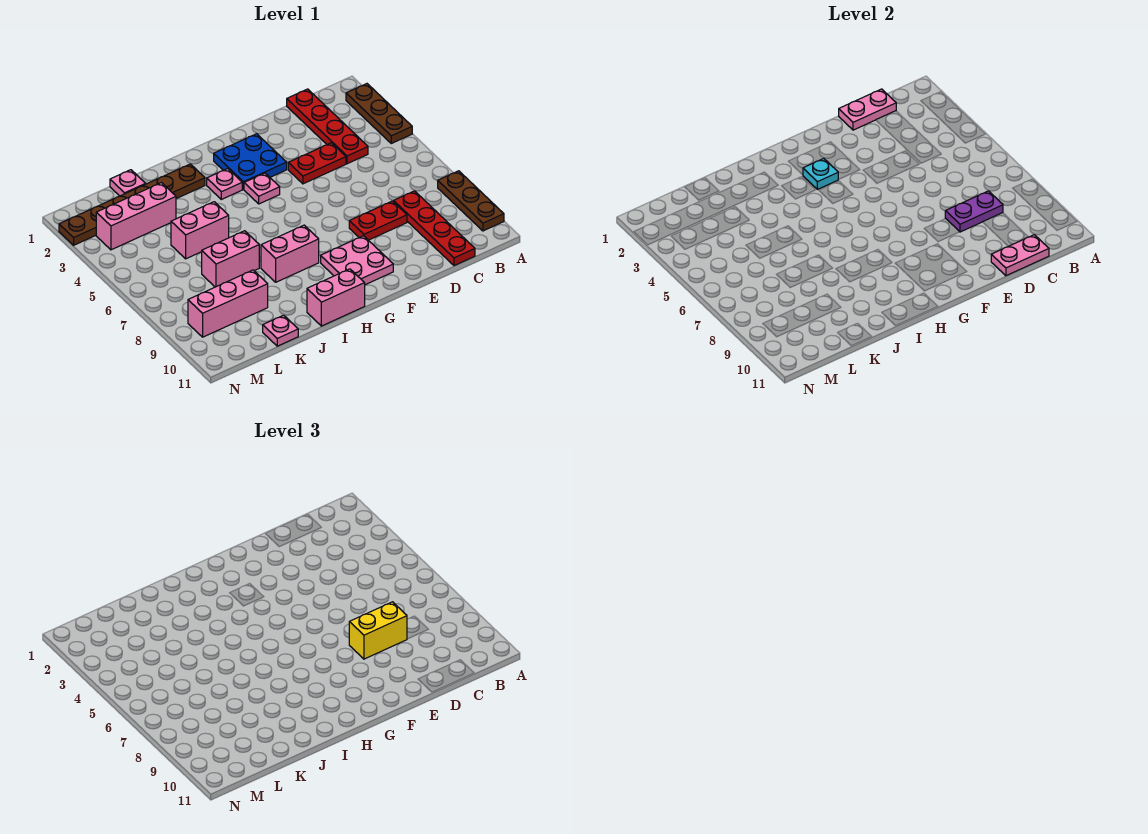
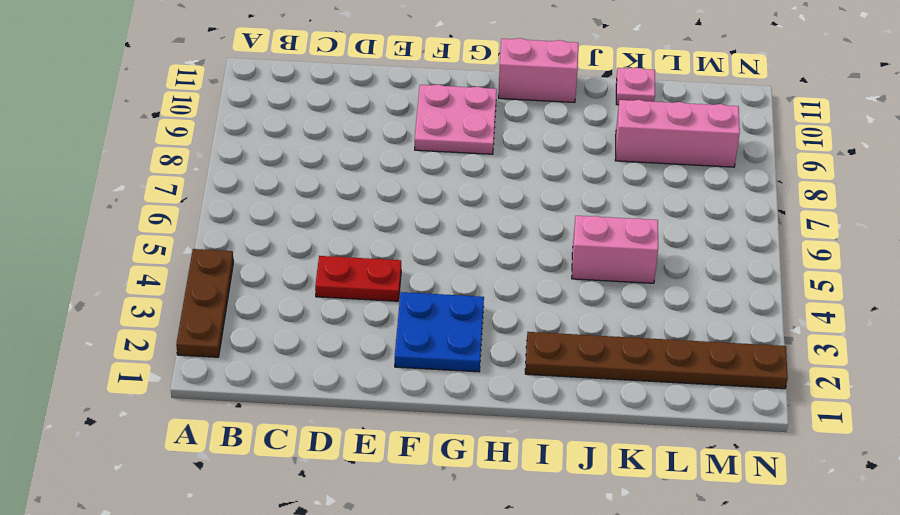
none -> brown 1x3 plate [438,171,504,231]
none -> red 1x4 plate [287,89,368,164]
none -> red 1x4 plate [394,191,475,266]

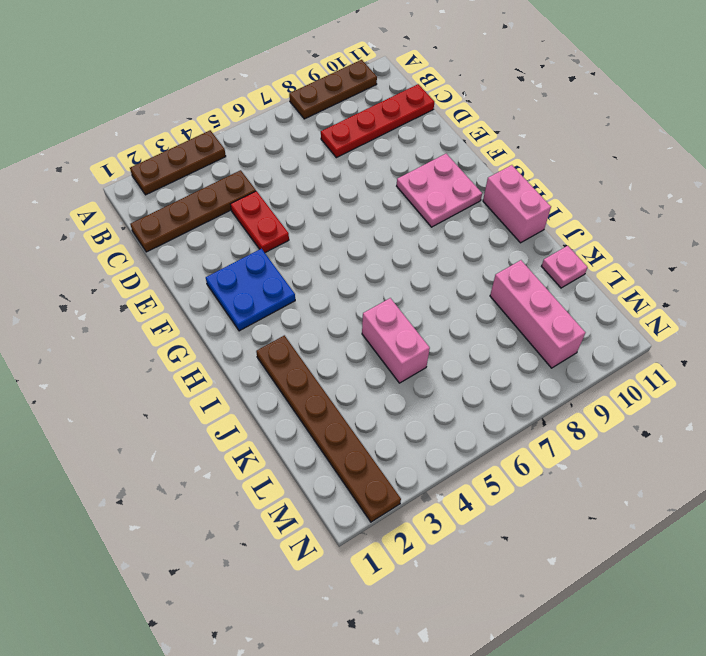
brown 1x4 plate [130,170,256,252] -> red 1x4 plate [287,89,368,164]
none -> red 1x2 plate [349,201,407,240]
none -> pink 1x1 plate [244,173,280,204]
none -> pink 1x1 plate [207,169,242,199]

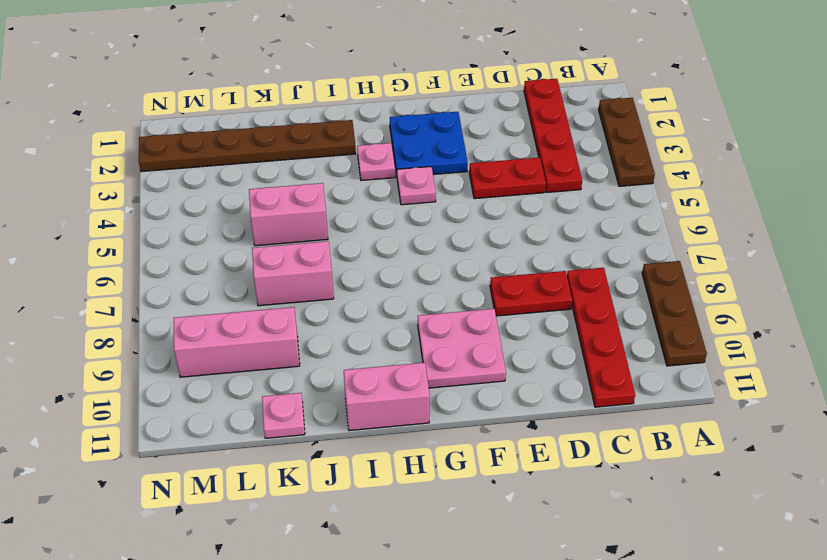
none -> pink 1x2 brick [261,225,319,282]
none -> pink 1x1 plate [110,170,146,196]
none -> pink 1x3 brick [96,183,176,250]

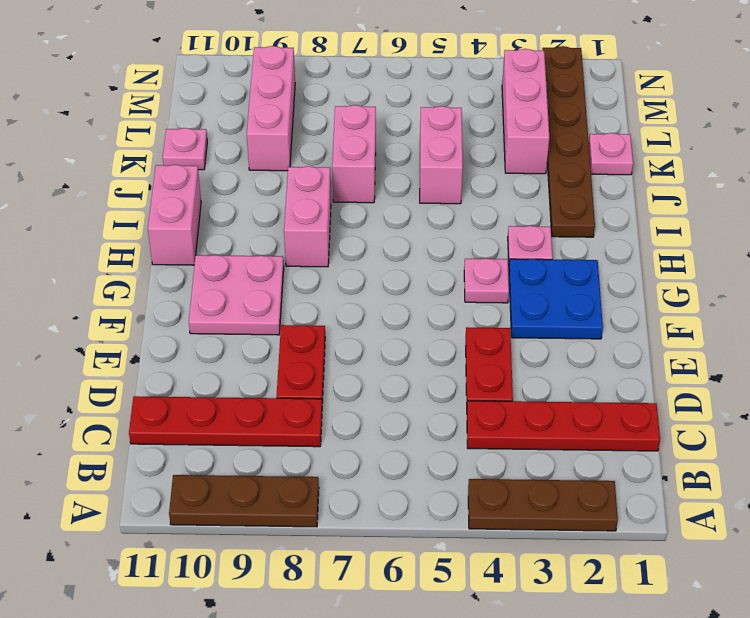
none -> pink 1x2 plate [839,89,896,130]
none -> purple 1x2 plate [945,191,1003,232]
none -> pink 1x2 plate [991,235,1049,276]

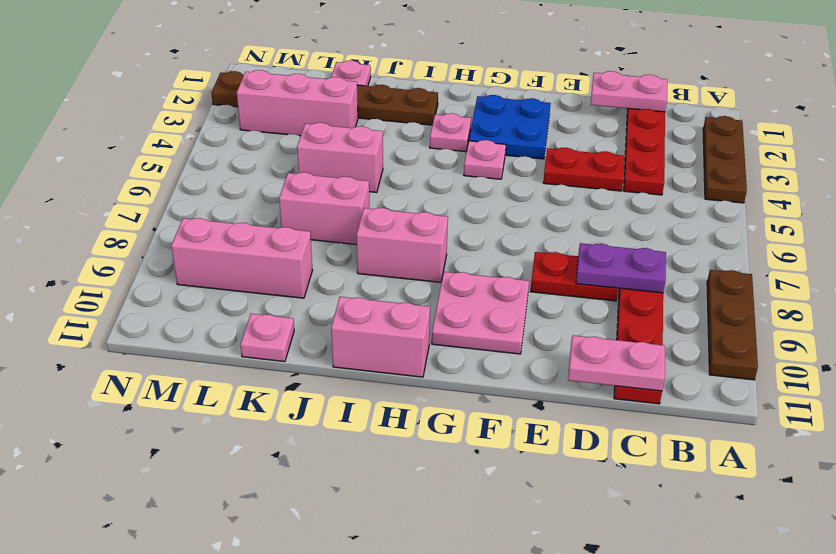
none -> cyan 1x1 plate [803,159,839,189]
none -> yellow 1x2 brick [349,602,407,659]

